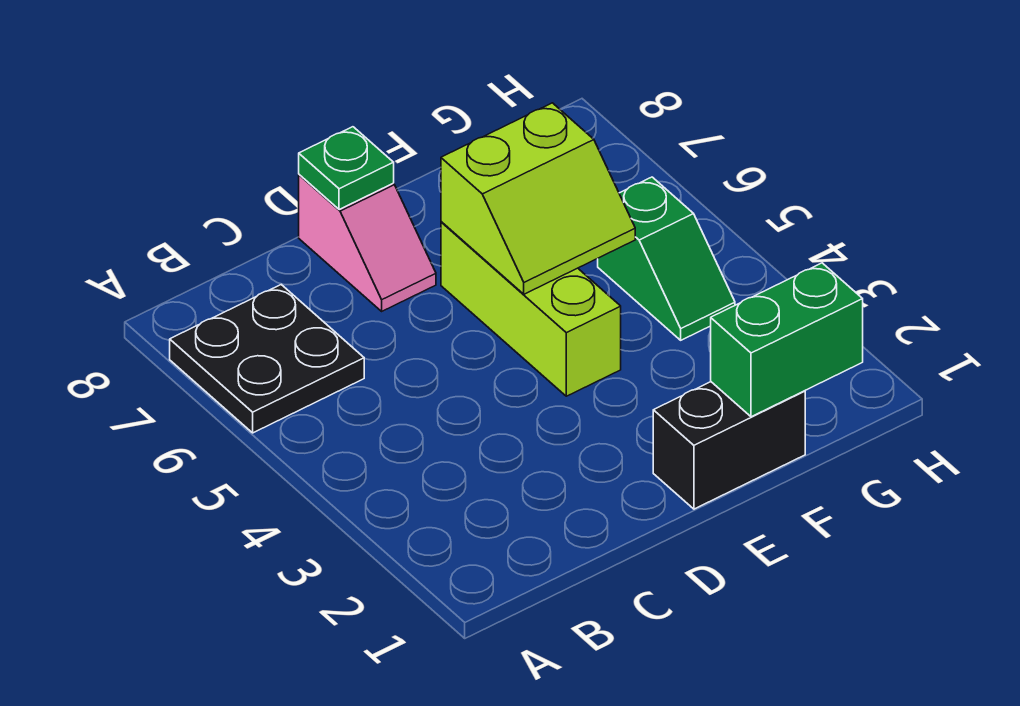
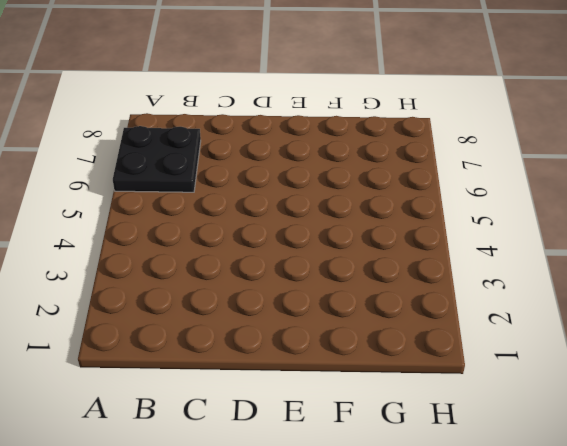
none -> pink 1x2 slope [299,175,436,311]
none -> black 1x2 brick [653,382,805,509]

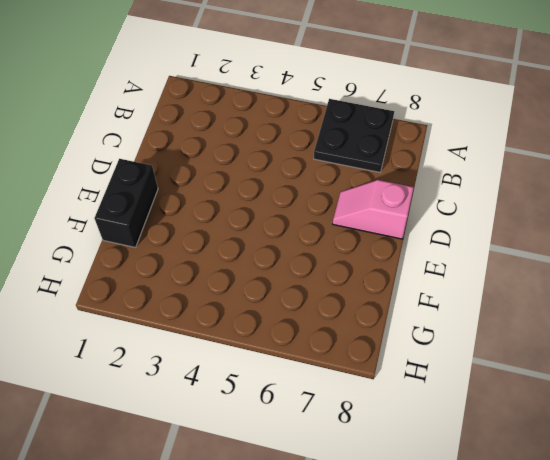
none -> lime 1x3 brick [441,222,621,396]
none -> green 1x2 slope [598,177,735,340]

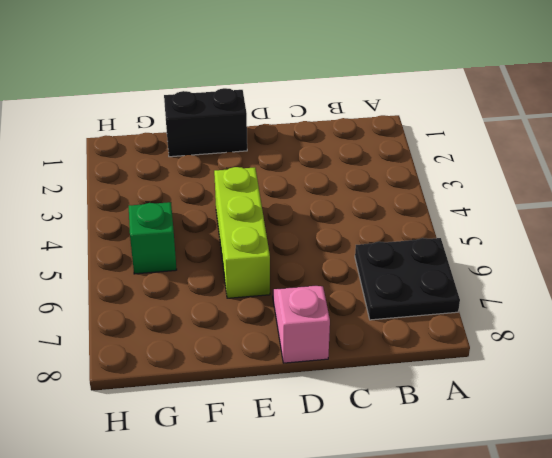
none -> green 1x1 plate [299,127,394,210]
none -> lime 2x2 slope [441,103,635,294]

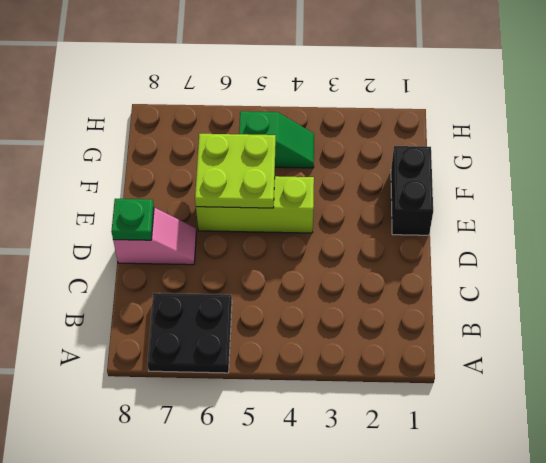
lime 2x2 plate [195,134,276,208] -> lime 2x2 slope [441,103,635,294]
none -> green 1x2 brick [711,263,863,417]

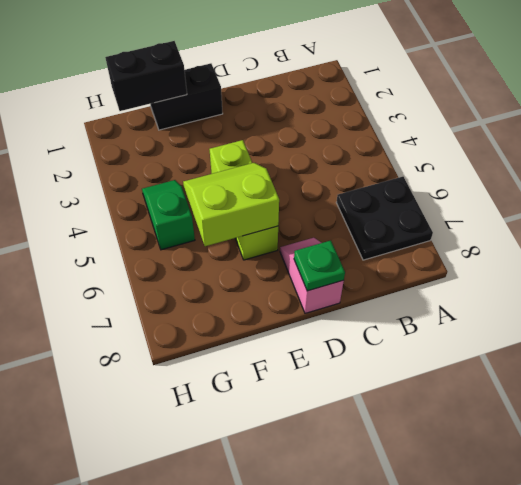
black 1x2 brick [105,41,187,111] -> green 1x2 brick [711,263,863,417]

